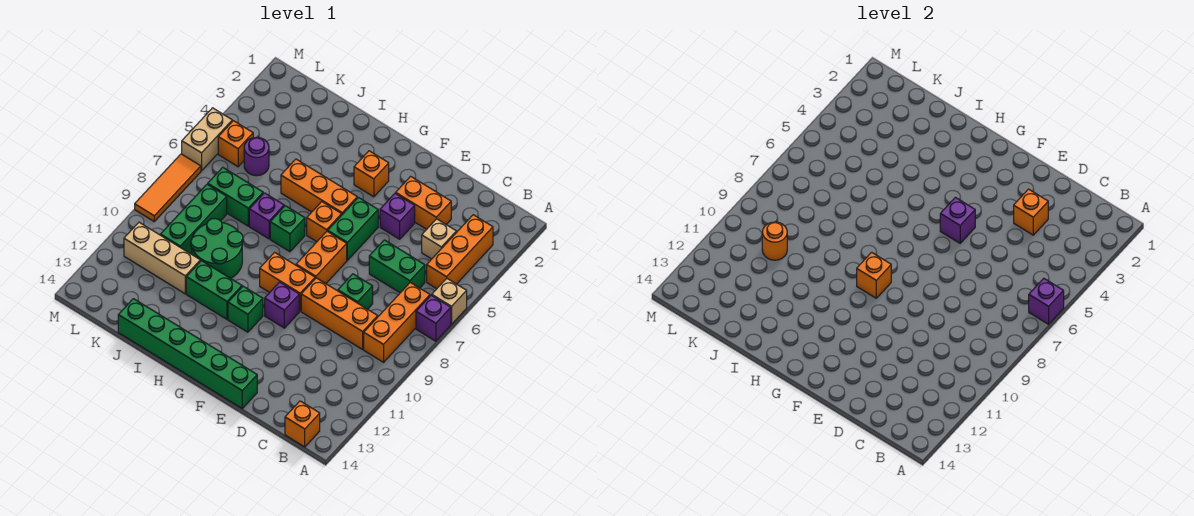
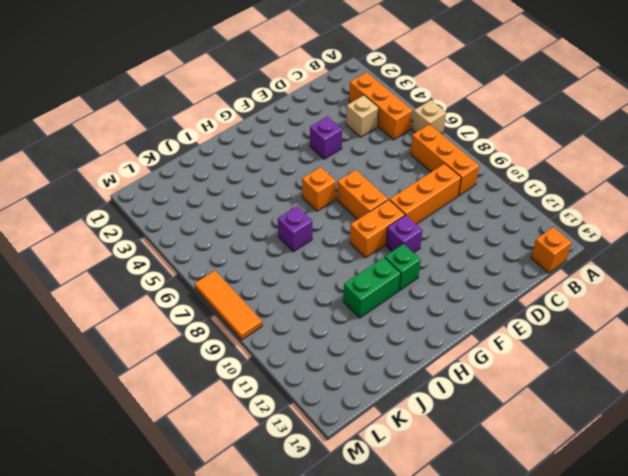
none -> purple 1x1 brick [416,295,451,341]
none -> green 1x2 brick [369,240,425,293]
none -> orange 1x2 brick [396,176,451,229]
none -> green 1x1 brick [338,274,373,309]

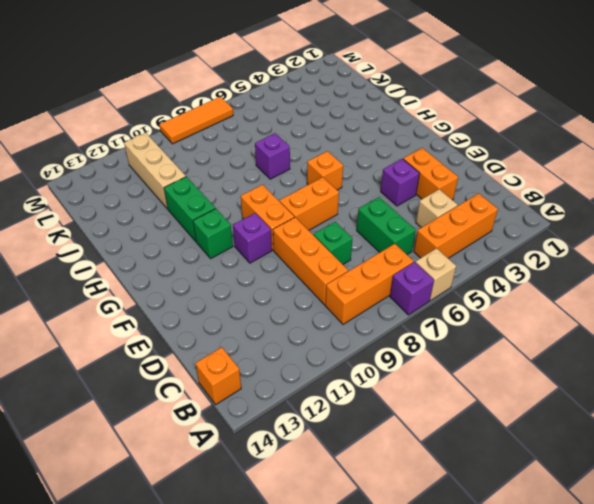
none -> green 1x6 brick [118,299,257,408]
none -> green 1x2 brick [328,197,378,260]
none -> orange 1x1 brick [354,151,389,197]
none -> orange 1x3 brick [281,159,357,214]

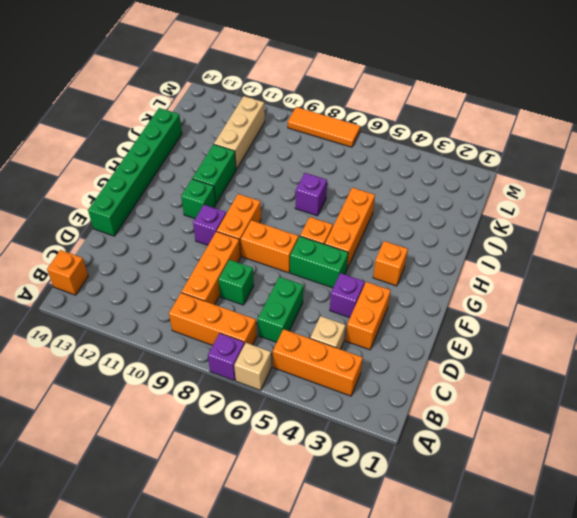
none -> green 1x1 brick [270,206,305,252]
none -> green 2x2 round brick [191,218,243,278]
none -> green 1x2 brick [208,167,263,226]
none -> purple 1x1 round brick [244,137,269,176]

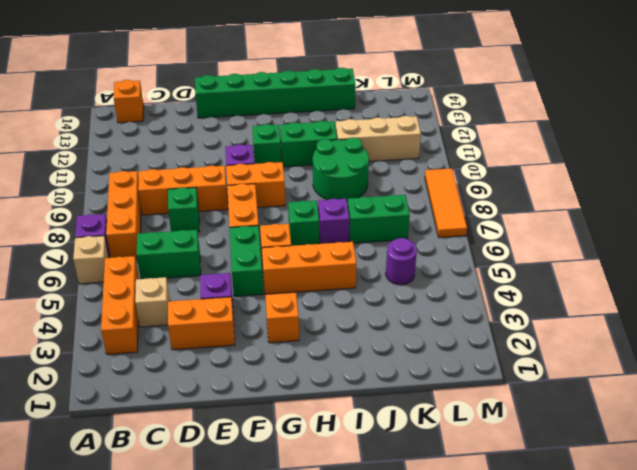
none -> green 1x3 brick [160,184,227,253]
none -> orange 1x1 brick [218,121,253,167]
none -> tan 1x2 brick [182,108,232,171]
none -> purple 1x1 brick [1029,279,1064,324]

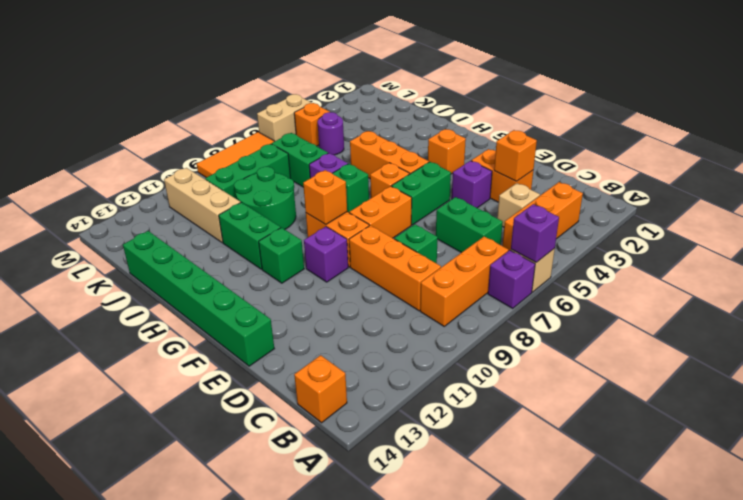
none -> purple 1x1 brick [940,197,975,243]
none -> orange 1x1 round brick [762,222,787,260]

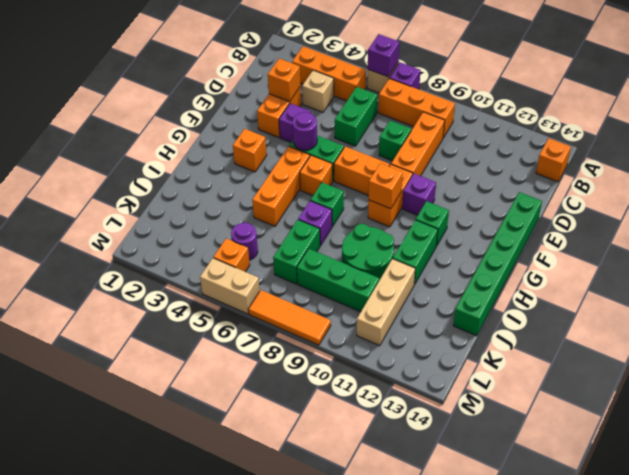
purple 1x1 round brick [293,112,317,150] -> purple 1x1 brick [940,197,975,243]
none -> orange 1x1 round brick [762,222,787,260]

